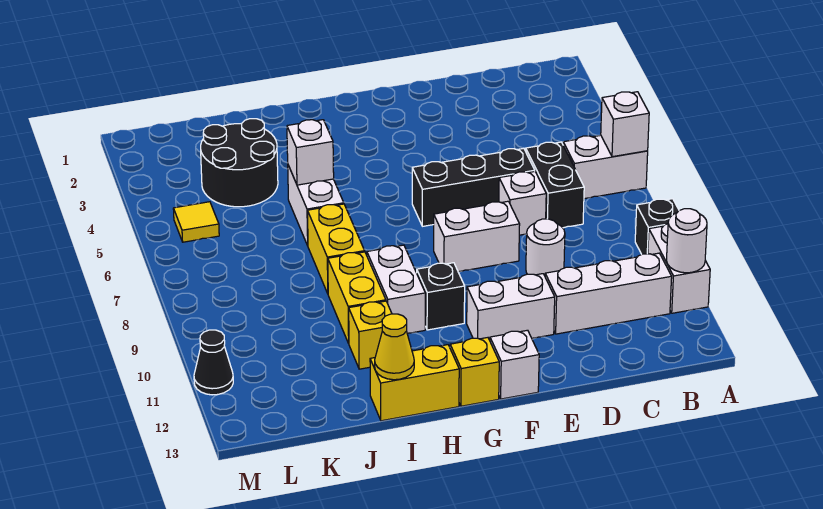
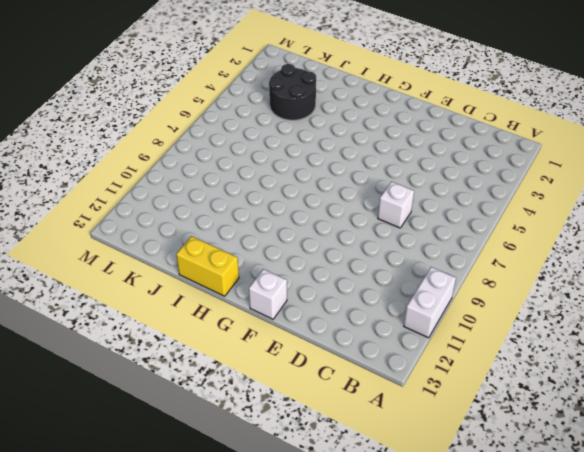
none -> white 1x2 brick [563,135,648,199]
none -> black 1x1 brick [635,199,679,254]
none -> white 1x3 brick [545,253,672,334]

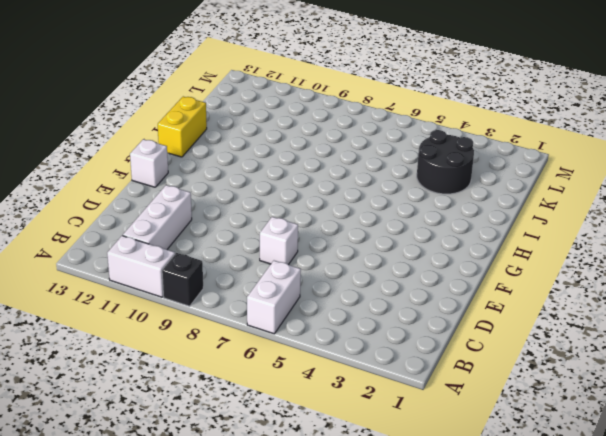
none -> black 1x2 brick [526,142,584,228]
none -> black 1x3 brick [412,148,535,226]
none -> white 1x1 round brick [526,219,565,276]

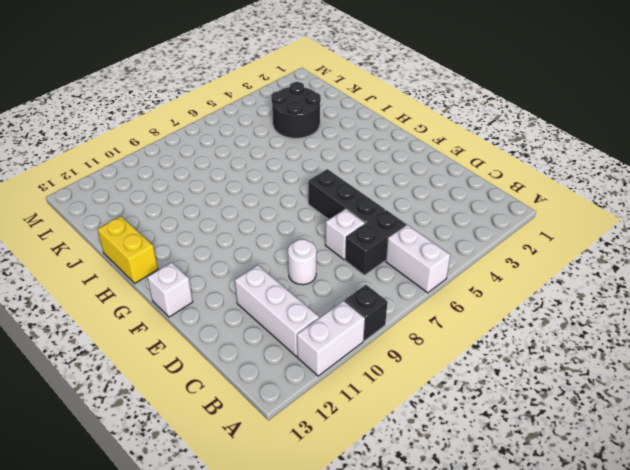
none -> white 1x2 brick [434,201,520,272]
none -> white 1x2 brick [467,274,555,340]
none -> black 1x1 brick [417,263,465,330]

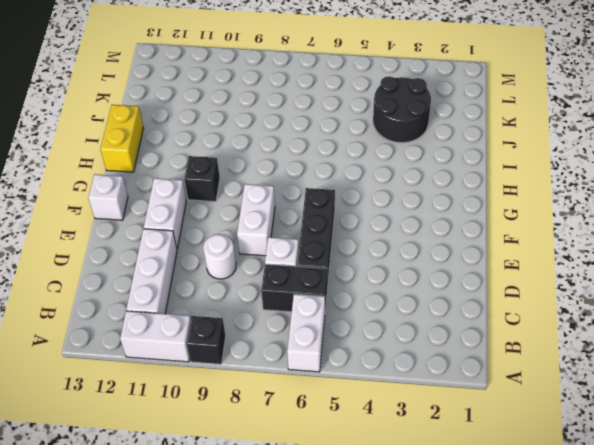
none -> yellow 1x1 brick [450,338,499,406]
none -> white 1x2 brick [367,245,425,334]
none -> white 1x2 brick [288,165,344,246]

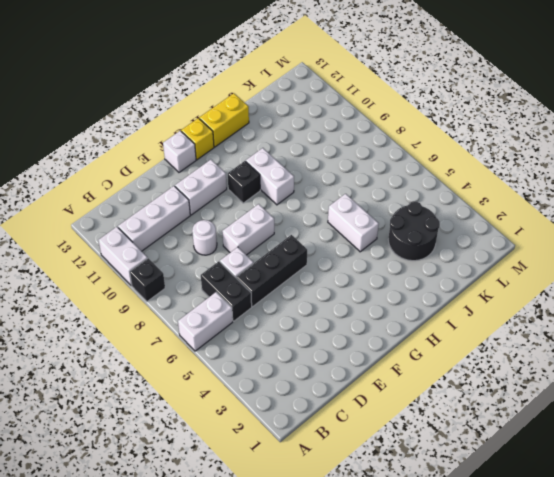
none -> yellow 1x2 brick [308,204,365,294]
none -> yellow 1x2 brick [328,252,386,343]
none -> yellow 1x1 brick [349,301,392,369]

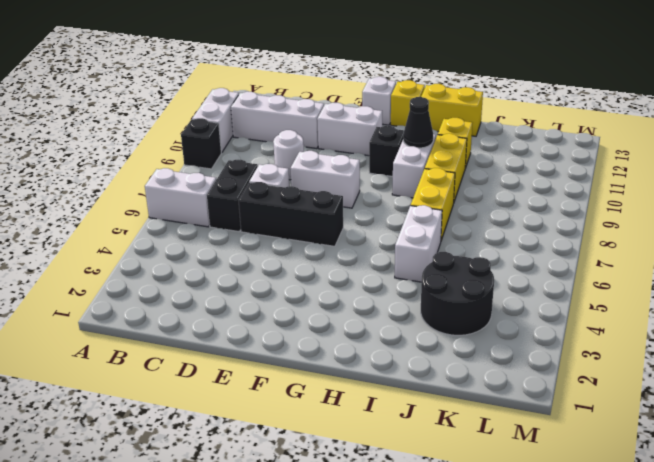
black 1x1 cone [403,97,433,148] -> black 1x1 cone moved to [194,330,233,395]
none -> yellow 1x1 tile [173,202,219,242]
none -> white 1x1 brick [601,92,649,157]
none -> white 1x1 round brick [667,209,707,273]

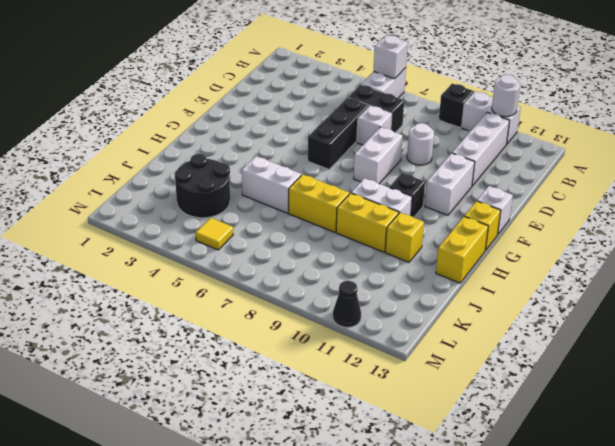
none -> white 1x1 brick [287,120,334,185]
none -> yellow 1x1 cone [375,314,414,380]

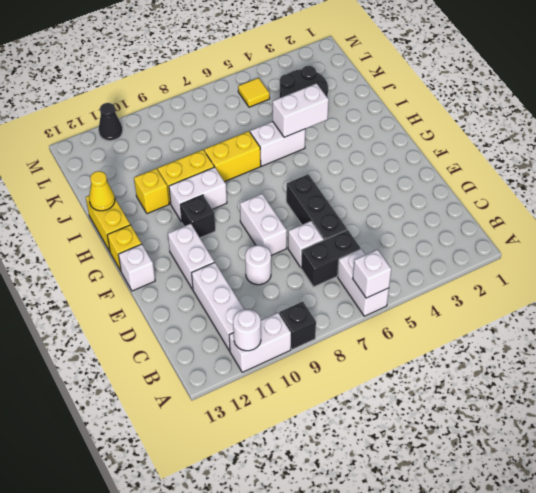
white 1x2 brick [273,83,329,137] -> white 1x1 brick [287,120,334,185]

